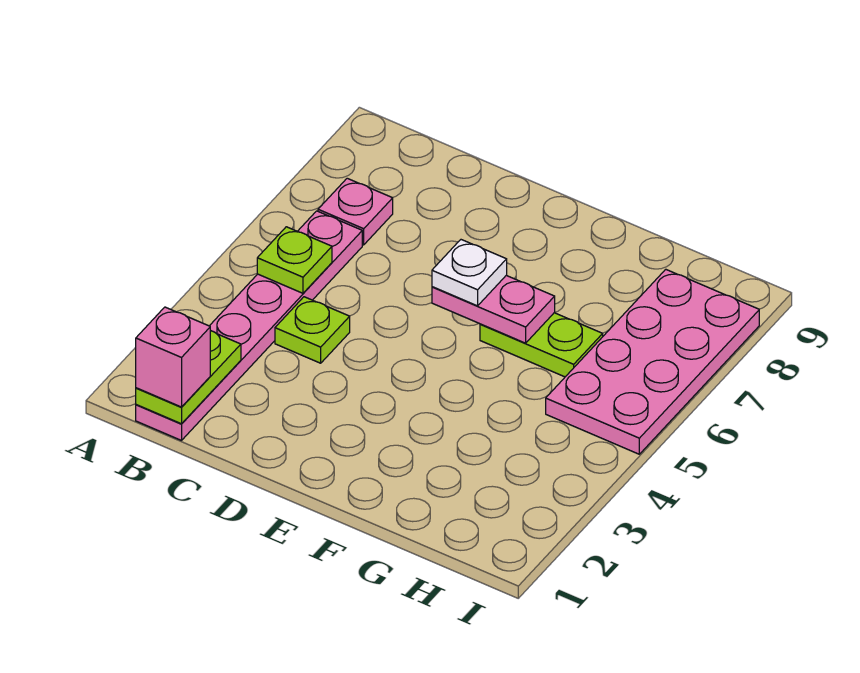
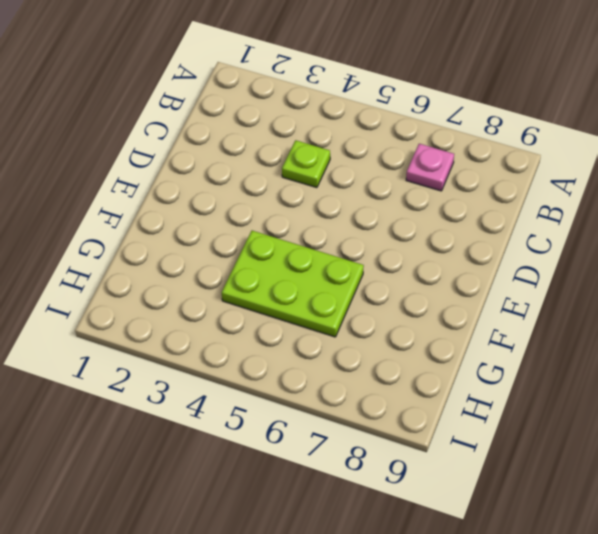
lime 2x3 plate [222,231,364,337] -> lime 1x2 plate [480,313,603,377]
none -> pink 1x6 plate [136,211,362,440]
none -> pink 2x4 plate [546,269,759,454]

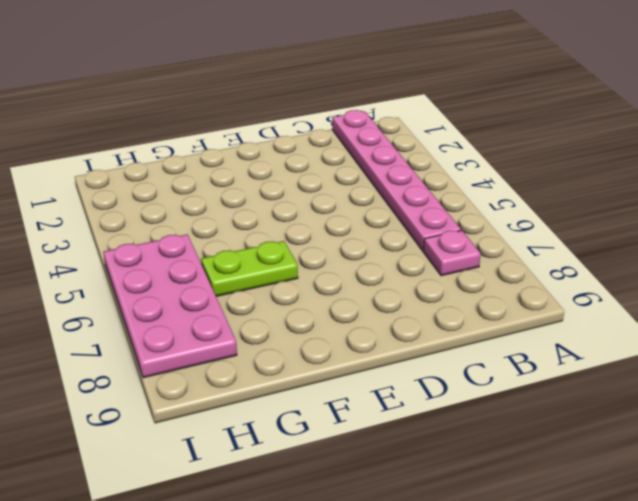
none -> lime 1x1 plate [275,297,350,363]
none -> lime 1x2 plate [136,330,241,424]

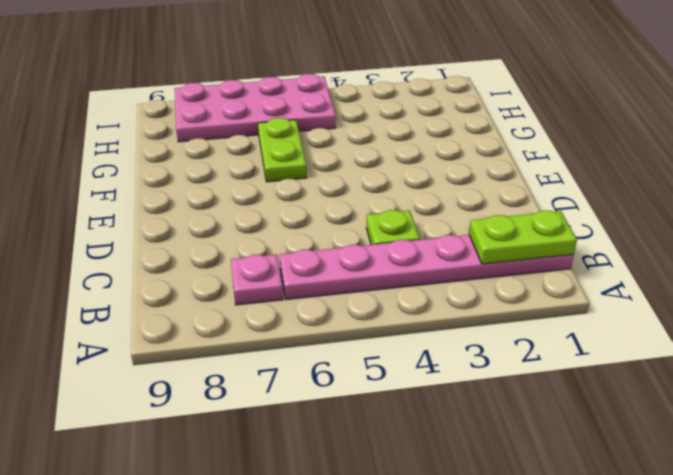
none -> lime 1x1 plate [257,227,332,293]
none -> pink 1x2 plate [432,276,555,343]

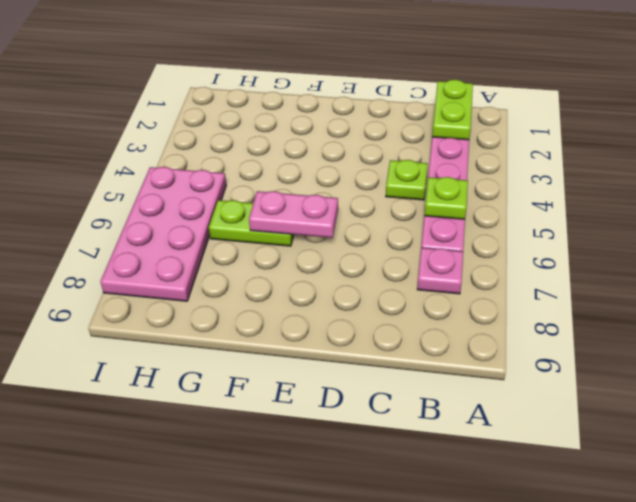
none -> pink 1x1 brick [136,307,210,407]
none -> white 1x1 plate [432,240,507,306]

